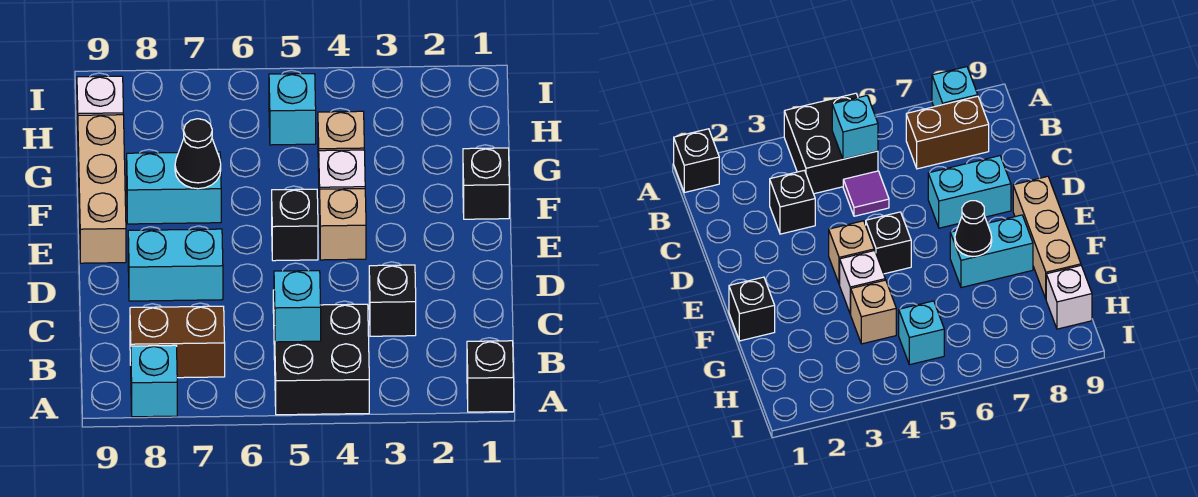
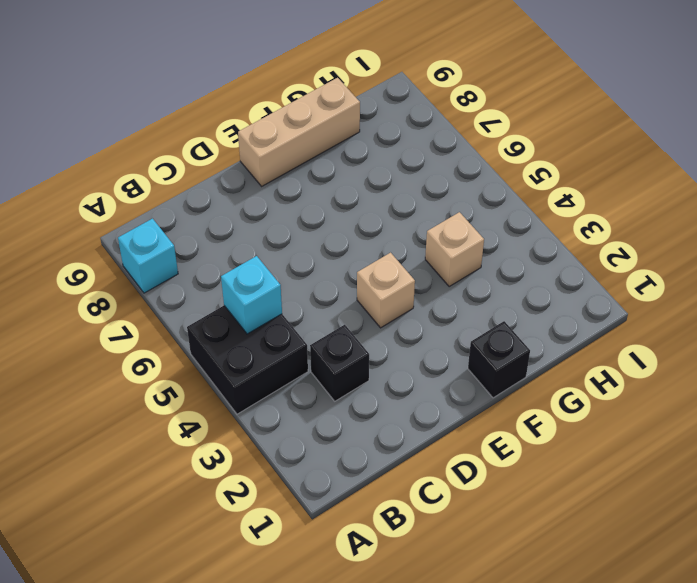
none -> black 1x1 brick [467,341,514,412]
none -> brown 1x2 brick [130,306,225,378]
none -> purple 1x1 tile [843,171,889,216]

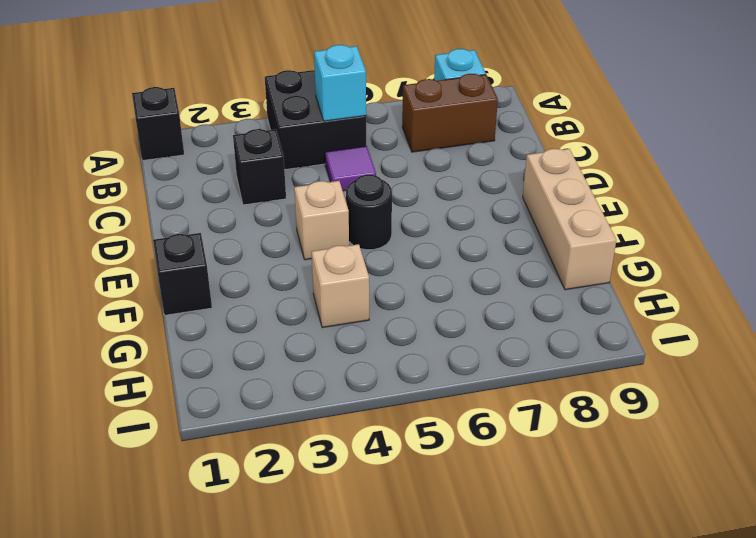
black 1x1 round brick [346,175,392,250] -> black 1x1 brick [272,189,318,261]
none -> cyan 1x2 brick [128,229,223,301]
none -> white 1x1 brick [319,150,365,218]
none -> cyan 1x2 brick [127,152,221,224]

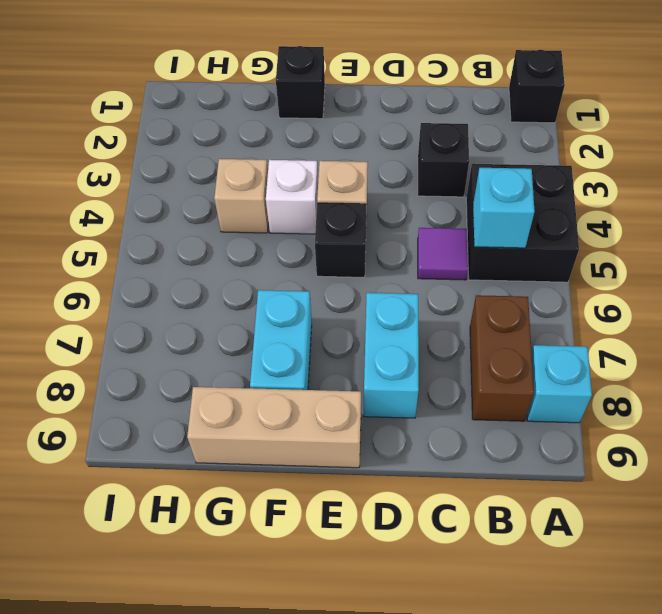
none -> cyan 1x1 brick [269,74,316,145]
none -> white 1x1 brick [77,76,123,135]
none -> black 1x1 cone [175,119,221,189]

